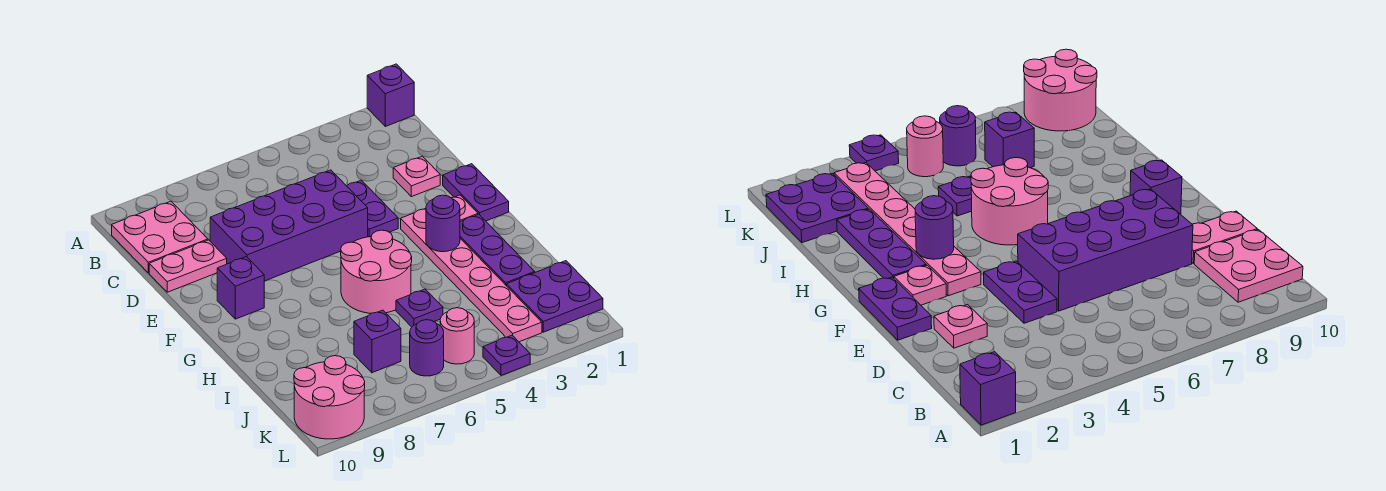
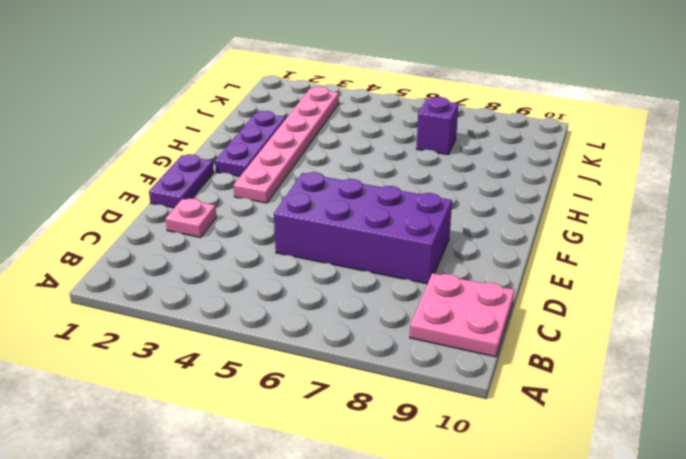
none -> purple 1x1 brick [367,64,414,126]
none -> purple 1x2 plate [347,180,398,237]
none -> pink 1x2 plate [149,240,227,292]

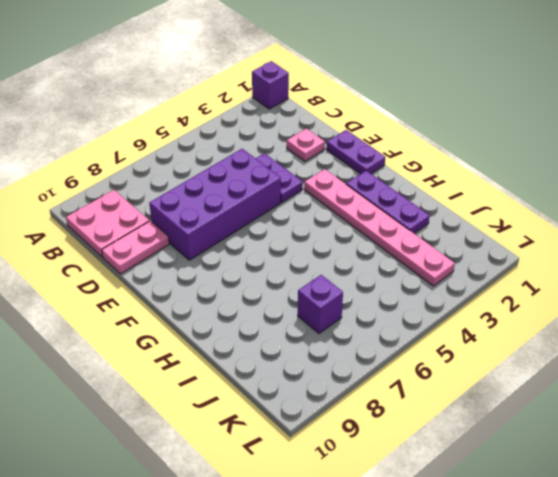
none -> pink 1x1 plate [452,195,478,222]
none -> purple 1x1 brick [217,257,264,319]
none -> pink 2x2 round brick [341,230,412,313]

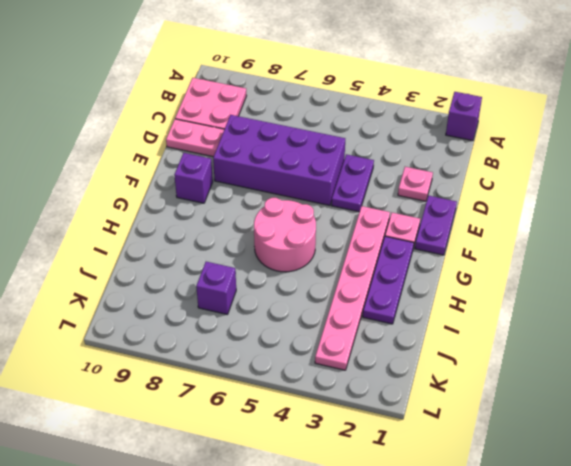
none -> purple 1x1 plate [396,289,443,327]
none -> purple 2x2 plate [507,261,603,332]
none -> pink 1x1 round brick [440,308,474,364]

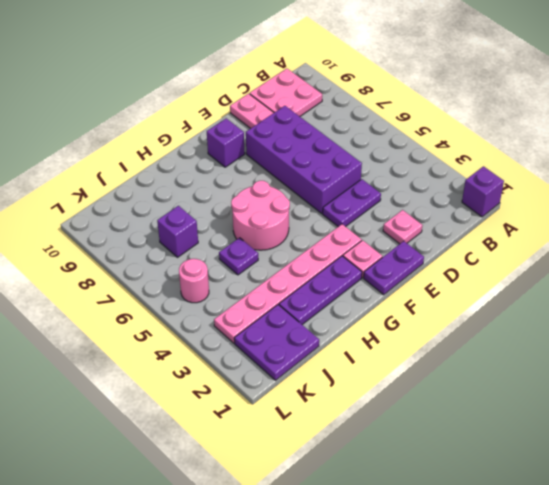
none -> purple 1x1 round brick [410,320,444,376]
none -> pink 2x2 round brick [294,356,365,439]
none -> purple 1x1 plate [483,335,530,376]

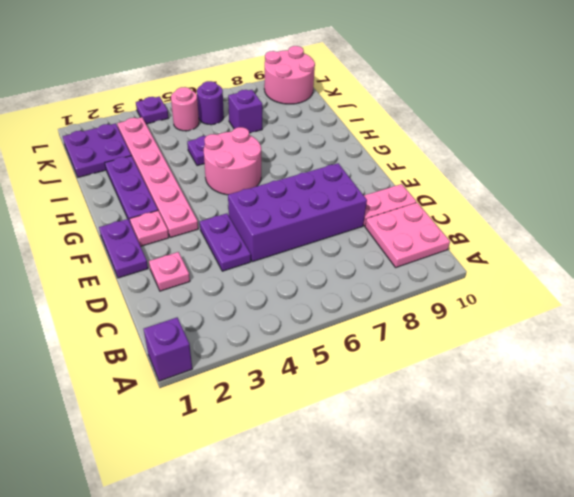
none -> purple 1x1 brick [217,257,264,319]
none -> purple 1x1 round brick [426,195,460,252]

